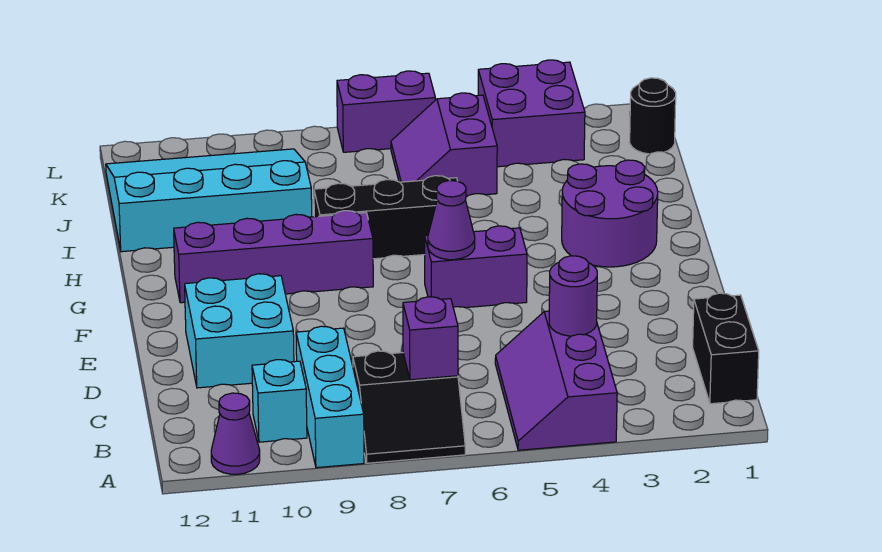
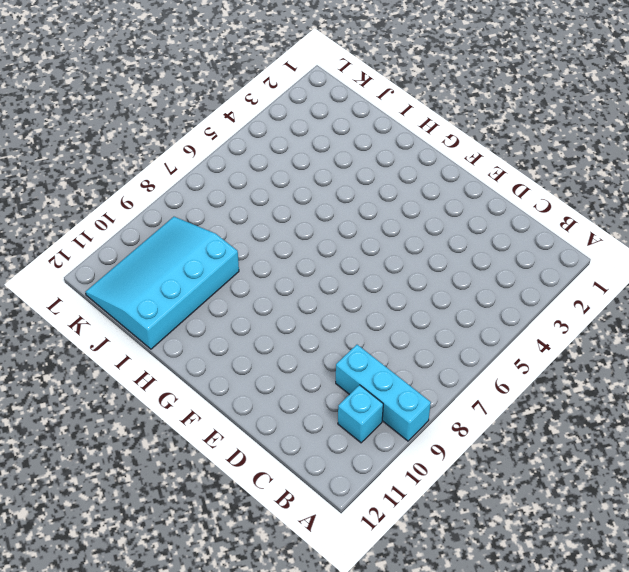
none -> purple 2x3 slope [495,311,617,450]
none -> black 2x2 slope [353,351,465,463]
none -> purple 1x1 cone [211,393,260,474]

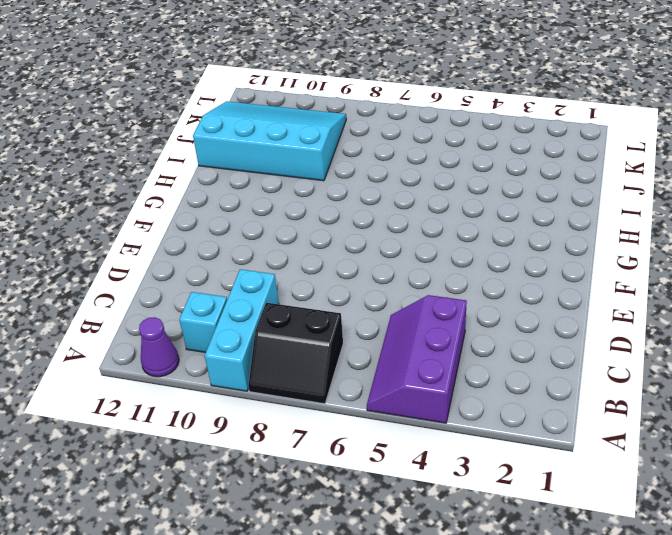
none -> black 1x2 brick [693,293,759,404]
none -> cyan 2x2 brick [185,274,294,388]
none -> purple 1x2 brick [425,226,527,308]

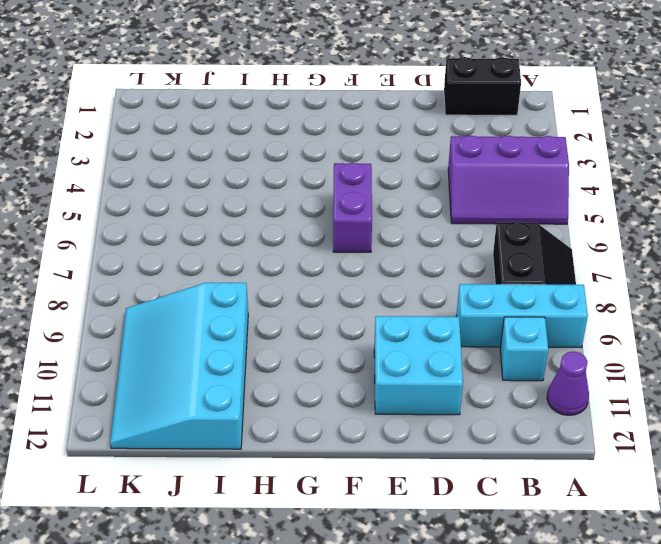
none -> purple 2x2 round brick [562,160,658,267]
none -> purple 1x4 brick [174,211,373,303]
none -> black 1x3 brick [314,176,457,259]

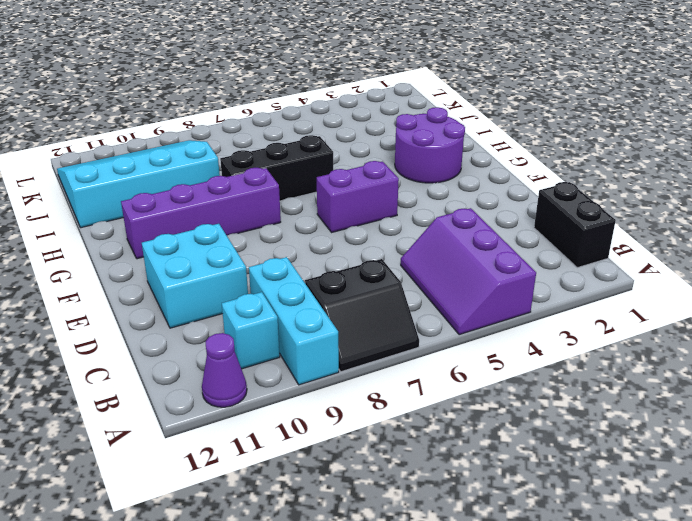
none -> purple 2x2 slope [391,93,497,196]
none -> black 1x1 round brick [630,78,676,154]
none -> purple 2x2 brick [478,60,585,167]

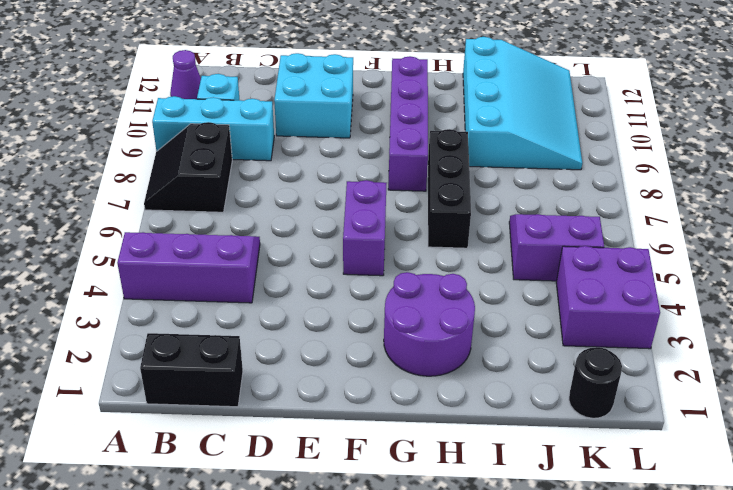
none -> purple 1x2 brick [337,71,435,152]
none -> purple 1x1 brick [403,297,458,380]
none -> purple 1x1 round brick [549,256,597,336]

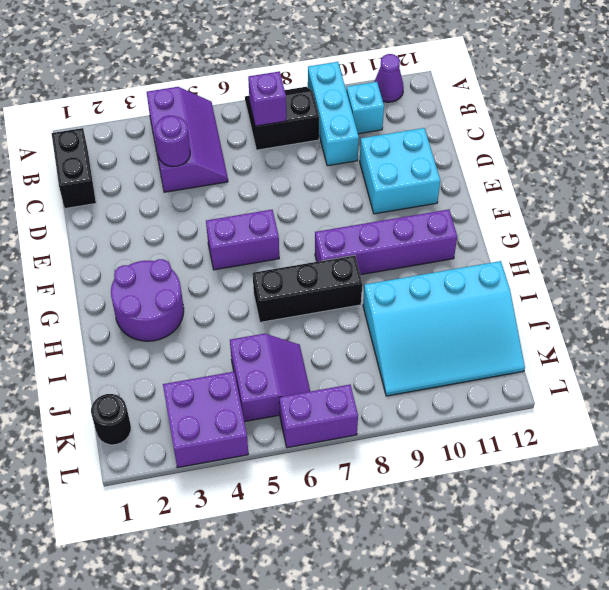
none -> purple 1x1 cone [428,181,475,260]

